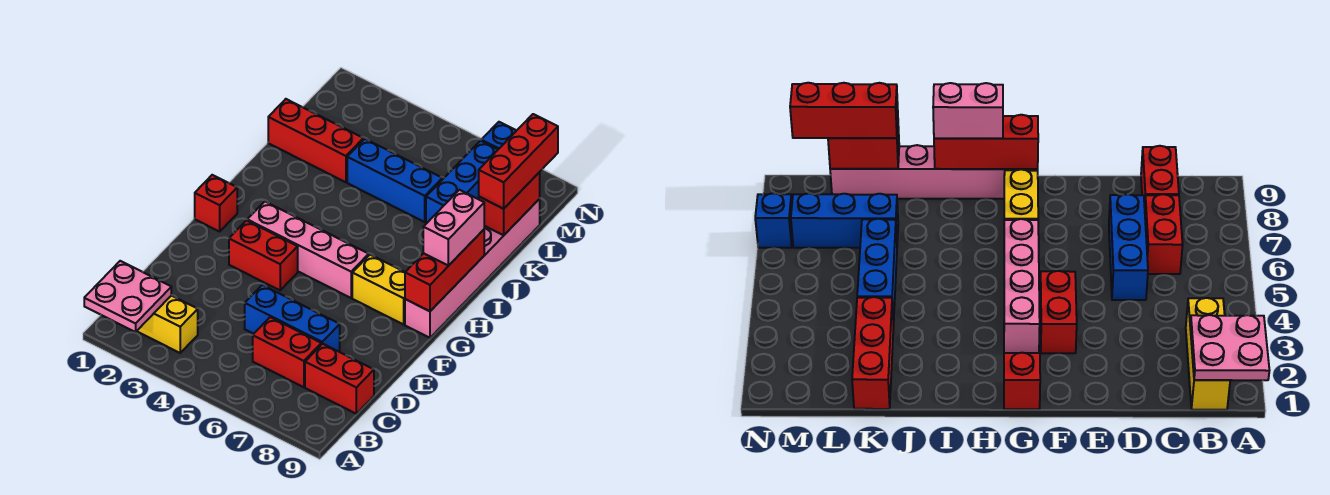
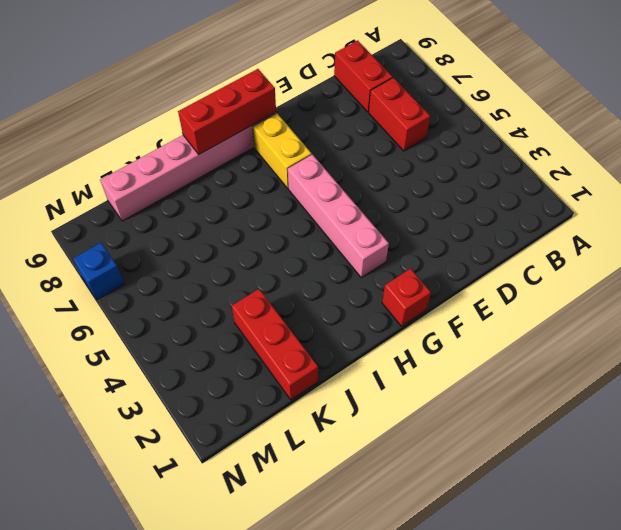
none -> yellow 1x3 brick [137,296,198,353]
none -> blue 1x3 brick [245,285,340,352]
none -> red 1x2 brick [229,220,298,290]

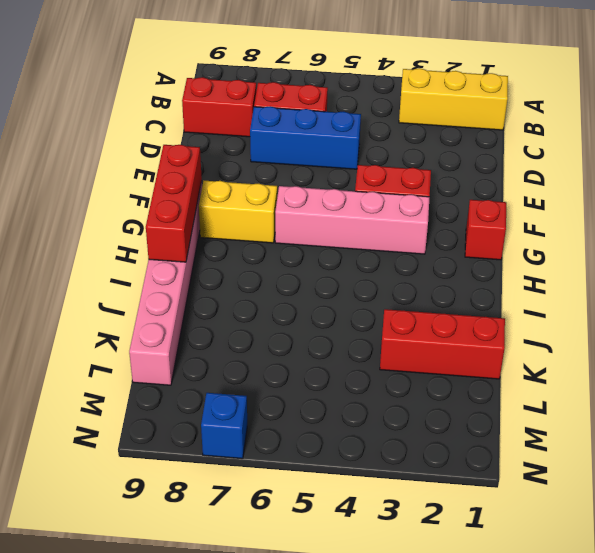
none -> blue 1x3 brick [347,139,442,222]
none -> blue 1x3 brick [426,141,498,223]
none -> pink 2x2 plate [84,261,171,332]

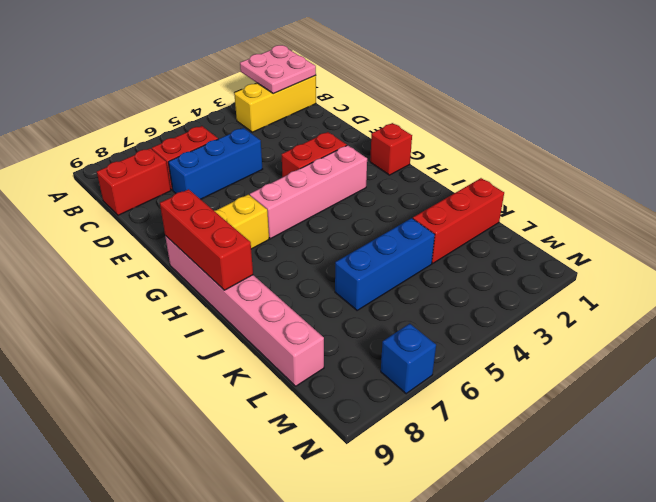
none -> blue 1x3 brick [426,141,498,223]
none -> red 1x2 brick [479,172,540,235]
none -> pink 1x2 brick [423,190,484,266]

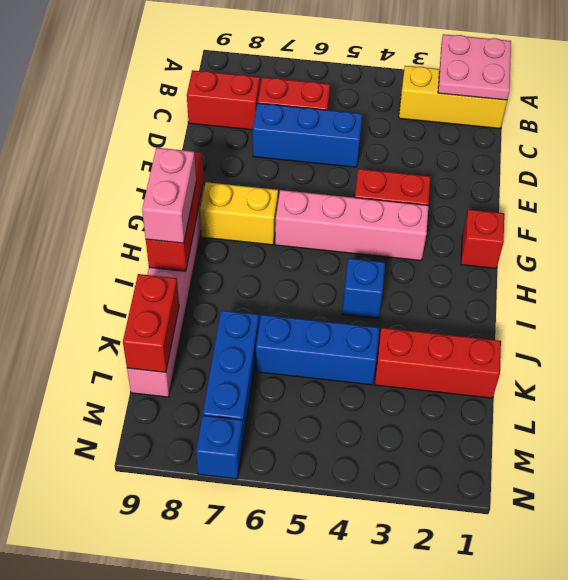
blue 1x1 brick [342,258,385,319] -> none
none -> red 1x3 brick [479,114,558,209]

